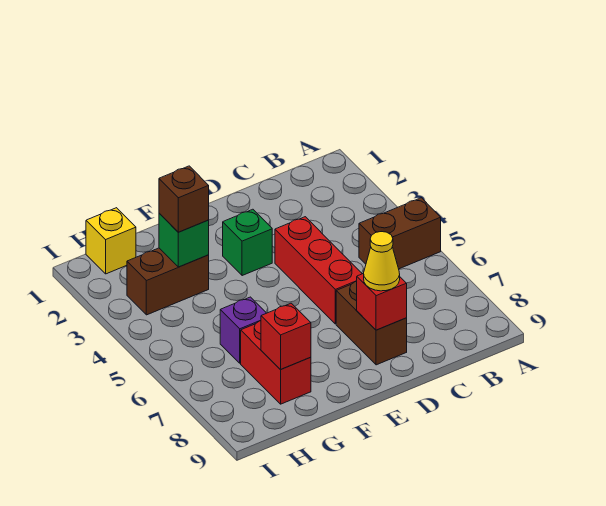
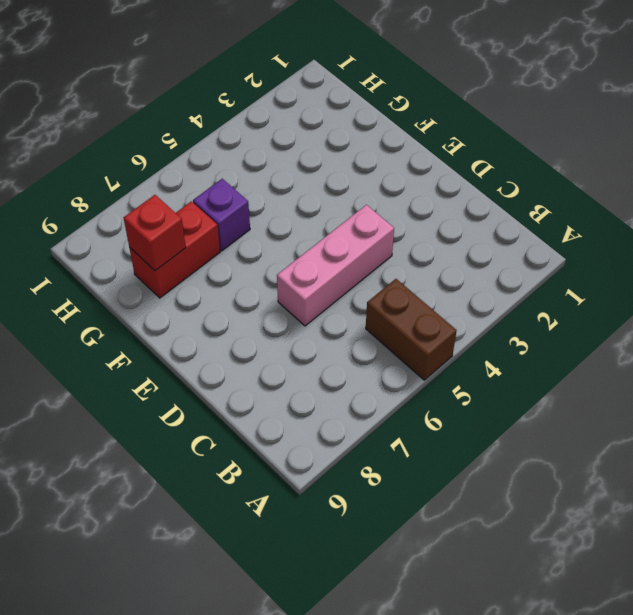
pink 1x3 brick [277,205,394,326] -> red 1x3 brick [275,217,362,324]
none -> brown 1x2 brick [336,281,407,365]
none -> green 1x1 brick [223,209,272,276]
none -> brown 1x2 brick [127,248,209,315]

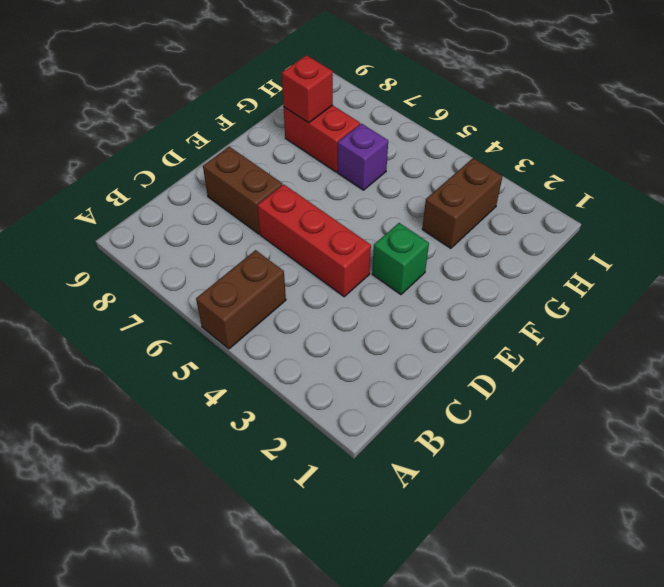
none -> yellow 1x1 brick [86,208,136,274]
none -> red 1x1 brick [357,273,407,330]
none -> green 1x1 brick [159,213,209,267]

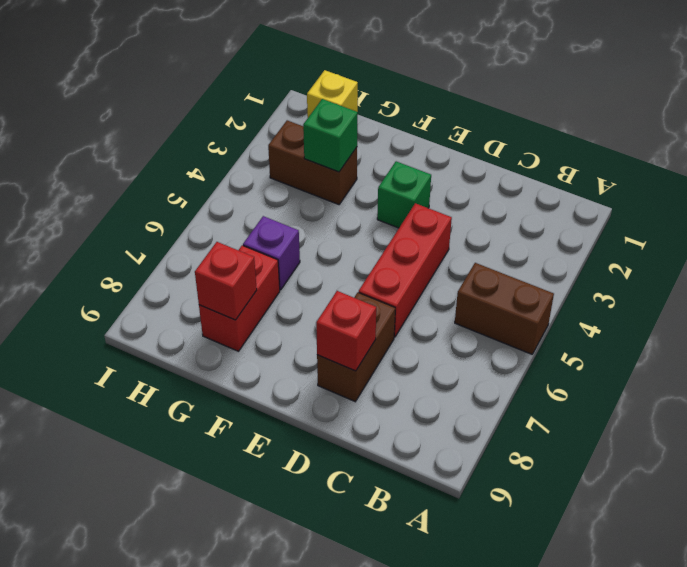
none -> yellow 1x1 cone [364,232,400,291]
none -> brown 1x1 brick [159,166,209,232]

